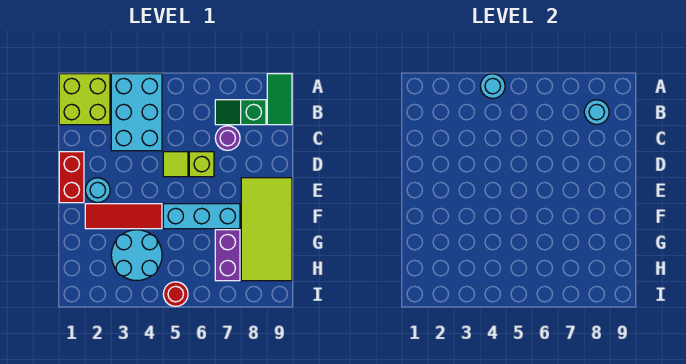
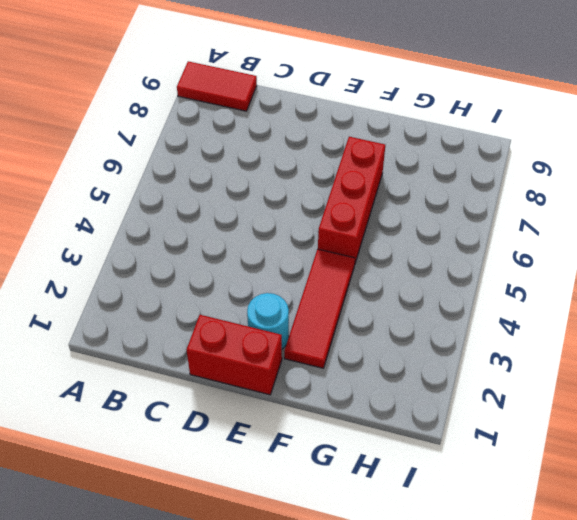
red 1x2 tile [177,61,257,111] -> green 1x2 tile [267,74,292,125]
red 1x3 brick [318,137,385,263] -> cyan 1x3 brick [163,204,240,229]
none -> lime 2x2 brick [59,74,110,125]
none -> cyan 2x3 brick [111,74,162,151]
none -> green 1x2 slope [215,100,266,125]

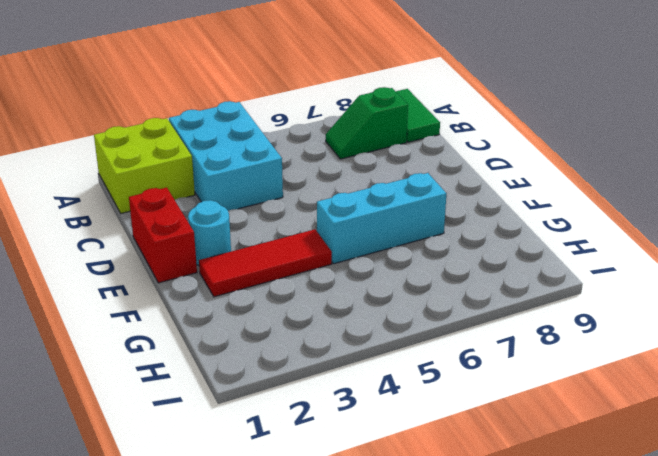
none -> purple 1x1 round brick [215,126,240,150]
none -> lime 1x1 tile [163,152,188,177]
none -> lime 1x1 brick [189,152,214,177]

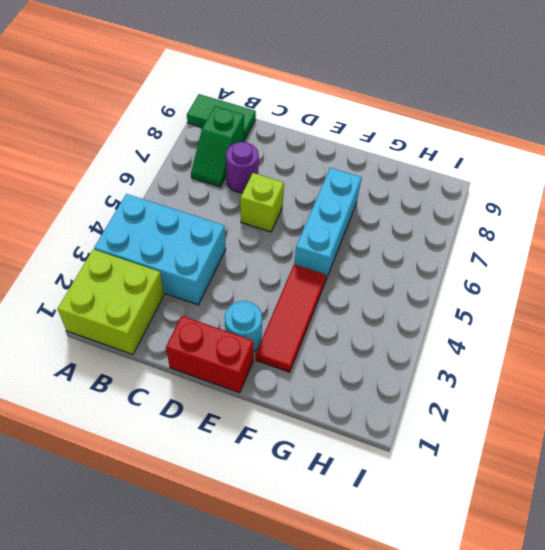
none -> lime 1x1 tile [163,152,188,177]
none -> lime 2x4 tile [241,178,292,281]
none -> cyan 2x2 round brick [111,230,162,281]

